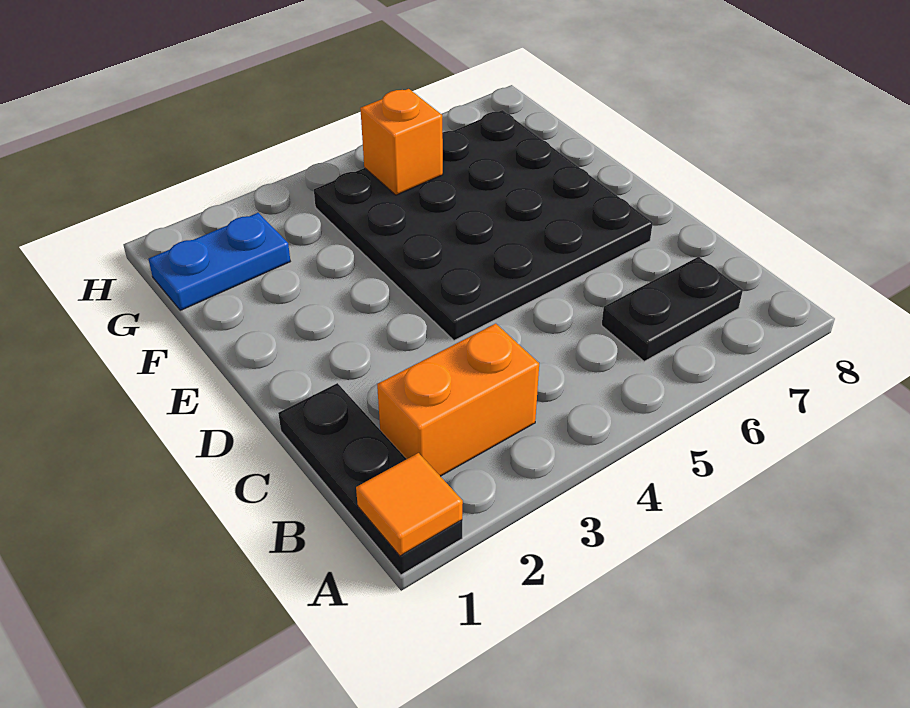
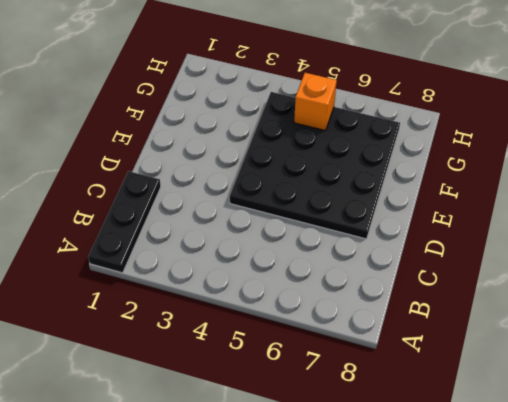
none -> orange 1x2 brick [377,324,539,476]
none -> black 1x2 plate [602,257,743,361]

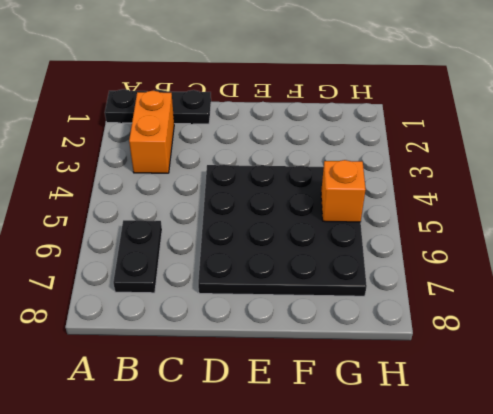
none -> blue 1x2 plate [148,213,290,310]
none -> orange 1x1 tile [356,453,463,556]

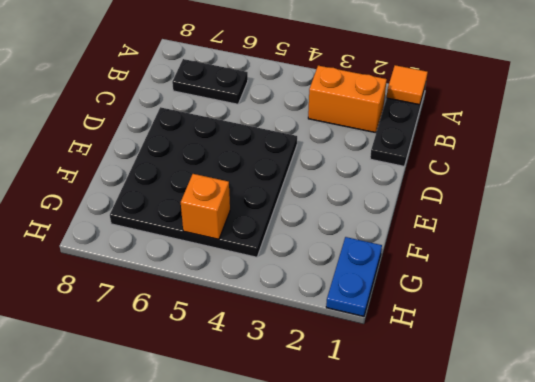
blue 1x2 plate [326,237,382,316] -> blue 1x2 plate turned to [148,213,290,310]

